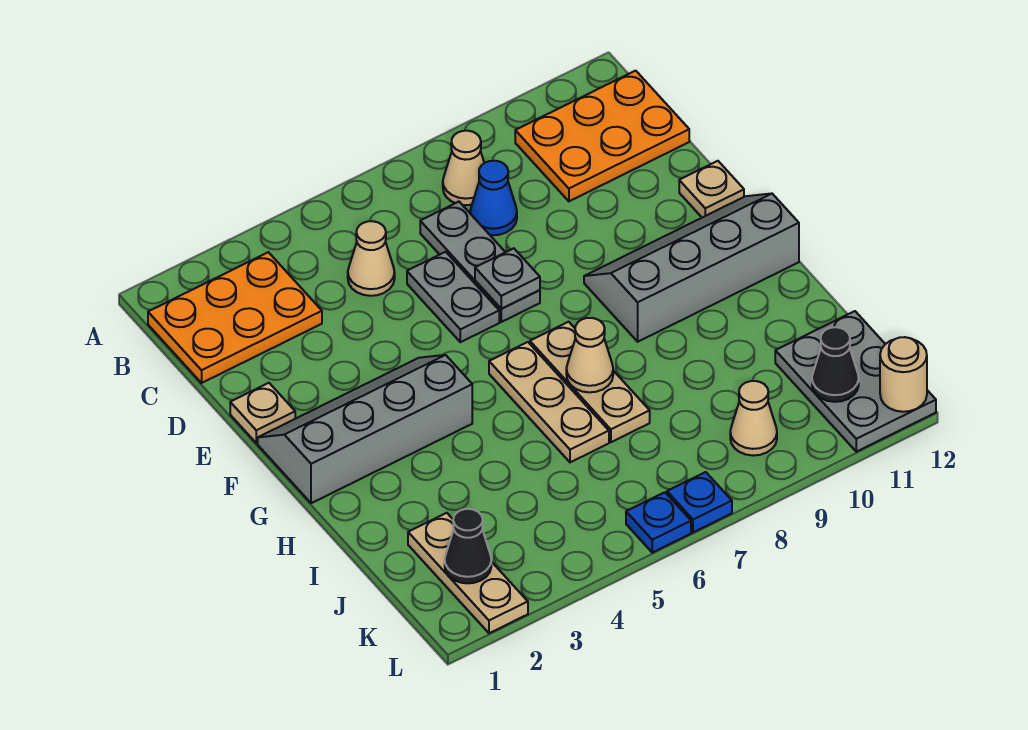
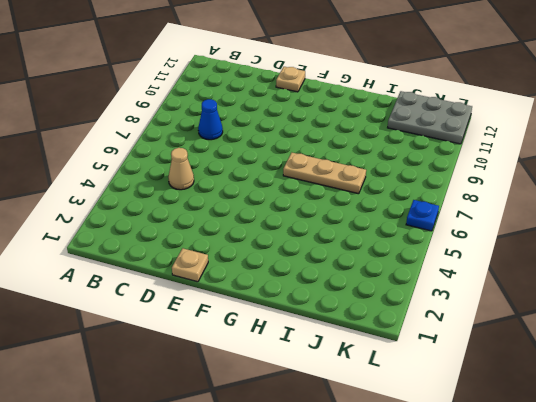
none -> orange 2x3 plate [148,252,322,383]
none -> tan 1x1 cone [443,131,484,205]
none -> orange 2x3 plate [515,71,689,201]

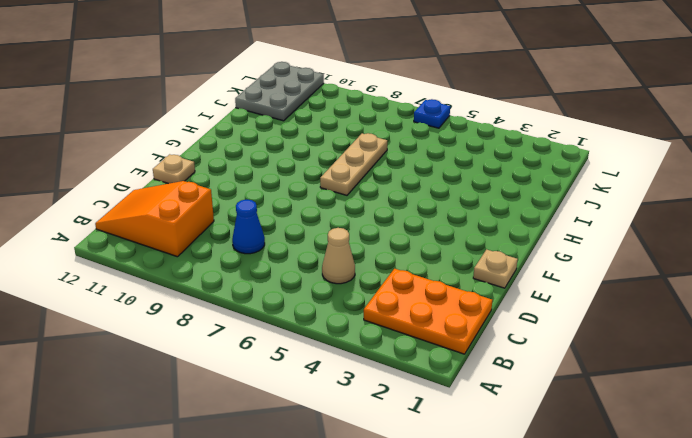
orange 2x3 slope [95,181,214,257] -> orange 2x3 plate [515,71,689,201]
none -> tan 1x1 cone [443,131,484,205]
none -> grey 1x3 plate [420,202,540,322]
none -> grey 1x2 plate [407,252,499,342]

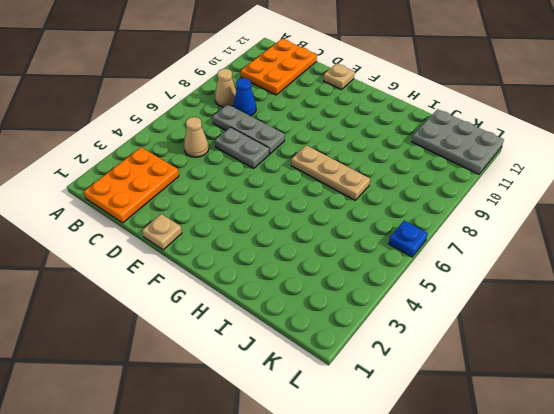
none -> grey 2x4 slope [258,355,472,503]
none -> grey 2x4 slope [584,194,799,342]
none -> tan 1x3 plate [489,342,609,462]

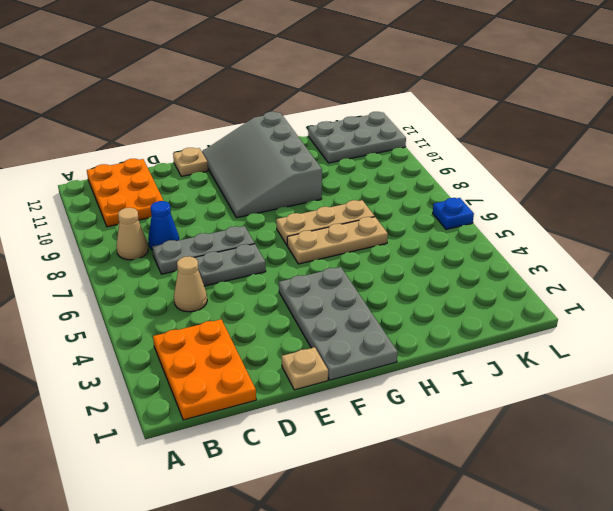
grey 2x4 plate [279,267,398,380] -> grey 2x4 slope [258,355,472,503]
grey 3x4 slope [202,112,322,218] -> grey 2x4 slope [584,194,799,342]
none -> tan 1x3 plate [408,513,528,633]
none -> tan 1x1 cone [730,381,777,455]
none -> blue 1x1 plate [667,472,732,532]

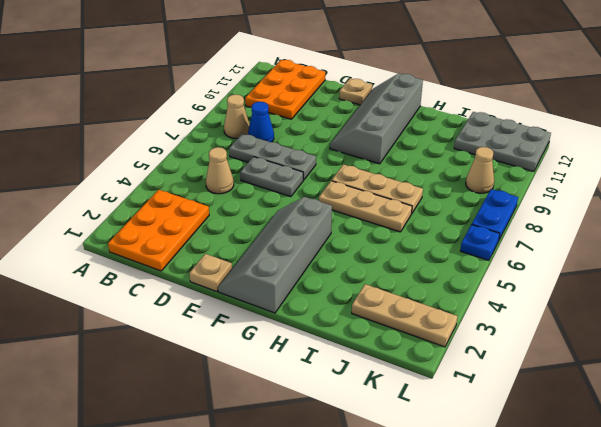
blue 1x2 plate [472,189,518,240] -> blue 1x1 plate [667,472,732,532]
none -> grey 1x1 plate [475,248,540,309]
none -> tan 1x1 cone [566,318,613,392]
none -> black 1x1 cone [445,509,491,583]

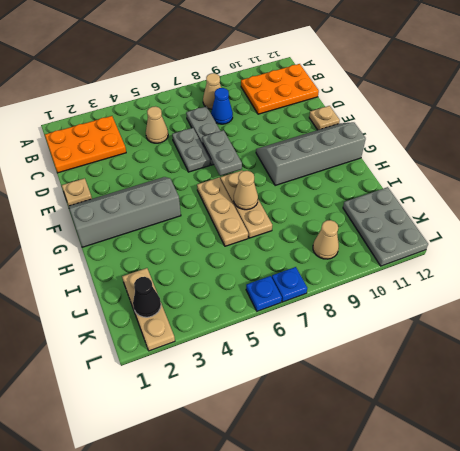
grey 1x2 plate [202,130,242,176] -> grey 1x1 plate [475,248,540,309]
none -> black 1x1 cone [812,327,859,402]
none -> tan 1x1 round brick [880,337,927,412]

